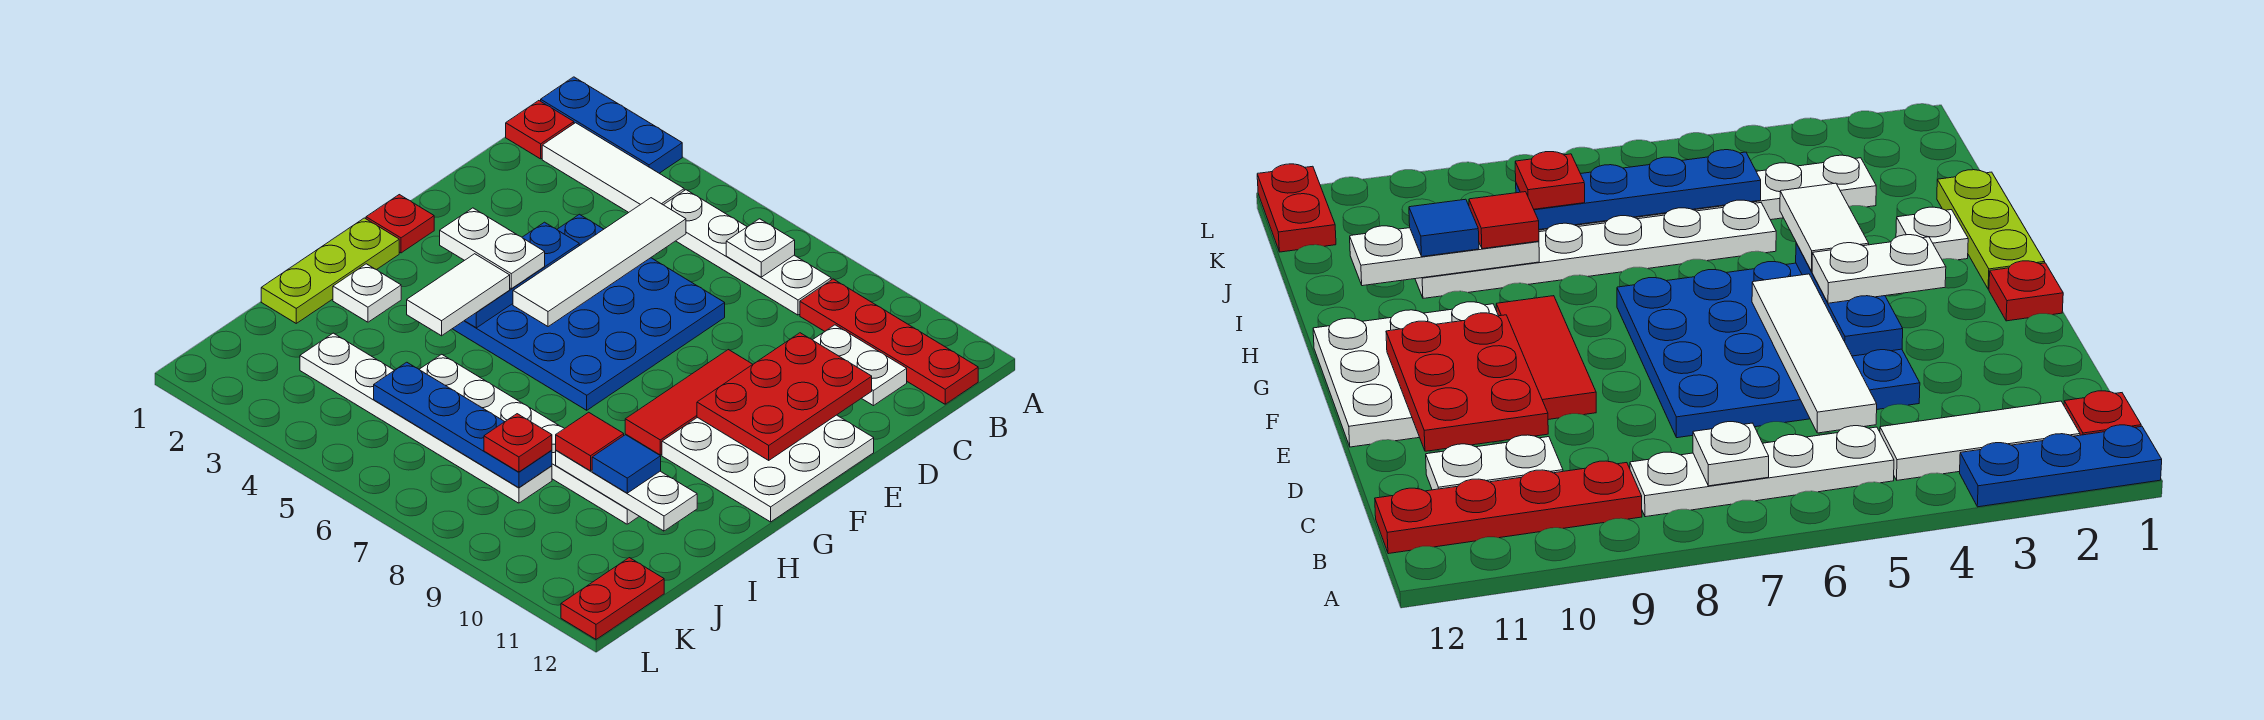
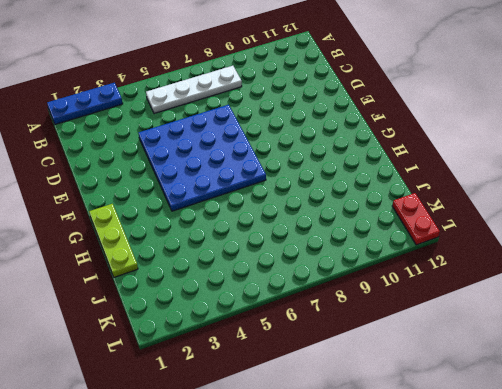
none -> red 1x1 plate [506,101,574,159]
none -> white 1x3 tile [542,123,684,213]
none -> red 1x4 plate [800,279,978,404]

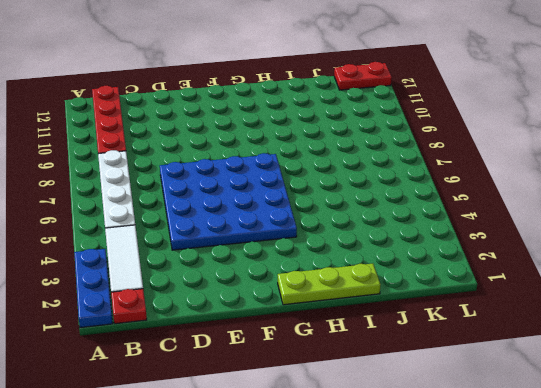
none -> white 1x2 plate [813,325,907,406]
none -> red 1x3 tile [625,350,753,455]
none -> white 3x3 plate [662,415,874,522]

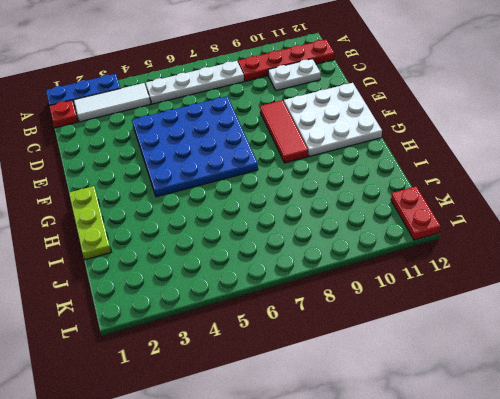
none -> red 1x1 plate [366,195,434,253]
none -> white 1x1 plate [333,264,401,322]
none -> white 1x6 plate [419,354,639,524]

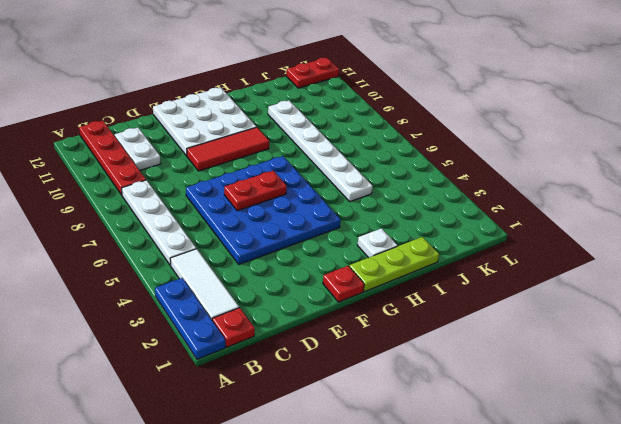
red 1x2 plate [224,171,287,211] -> none
none -> white 1x6 plate [300,333,552,503]
none -> white 1x1 plate [726,219,795,277]
none -> white 1x4 tile [513,198,686,327]

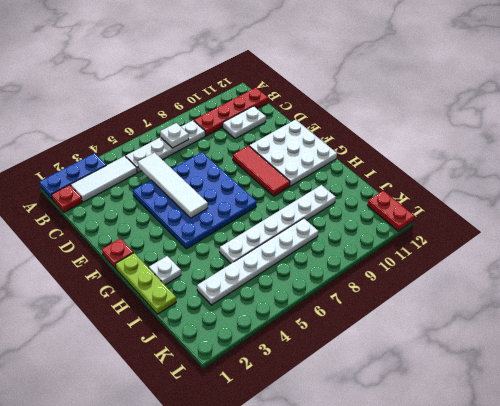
none -> red 2x3 plate [697,333,872,460]
none -> blue 1x3 plate [465,222,579,328]
none -> white 1x3 plate [556,450,697,531]

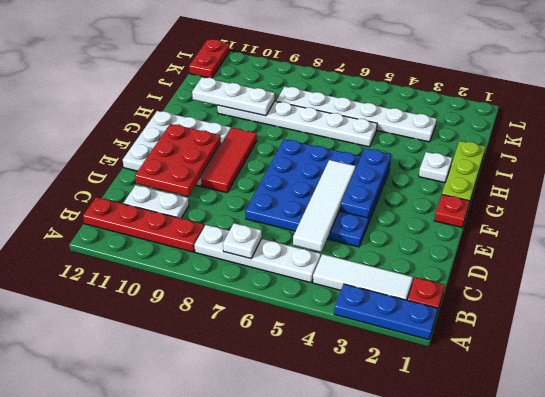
none -> blue 1x4 plate [374,362,552,488]
none -> white 1x2 plate [440,208,545,289]
none -> white 1x2 tile [407,254,510,336]

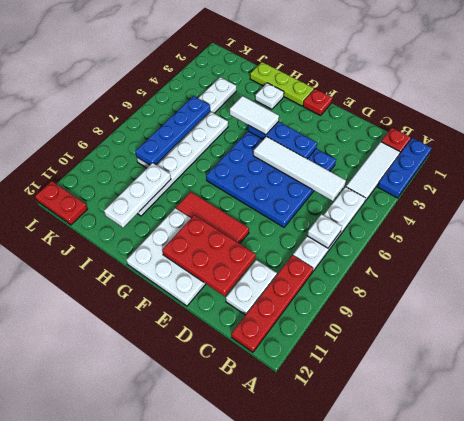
none -> white 1x2 plate [440,208,545,289]
none -> red 1x1 tile [556,412,624,471]
none -> blue 1x1 tile [592,435,661,493]

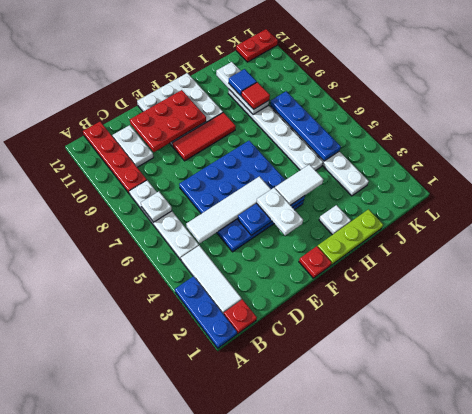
none -> red 1x1 plate [484,414,552,472]

